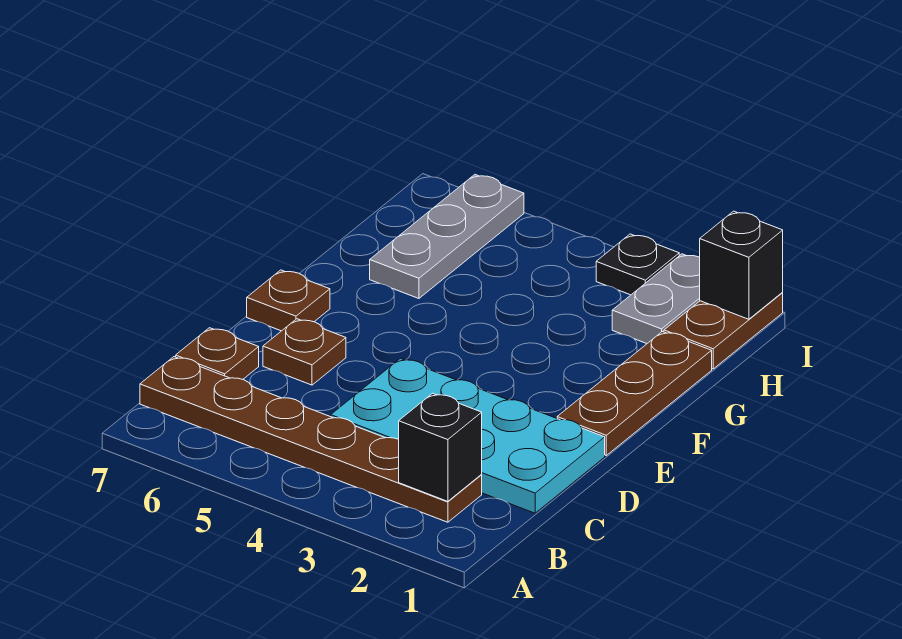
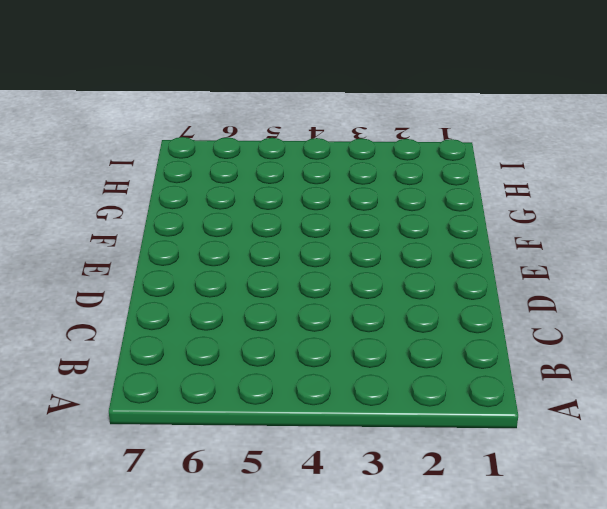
none -> brown 1x6 plate [140,357,482,522]
none -> cyan 2x4 plate [331,358,605,513]
none -> brown 1x1 plate [176,328,259,379]

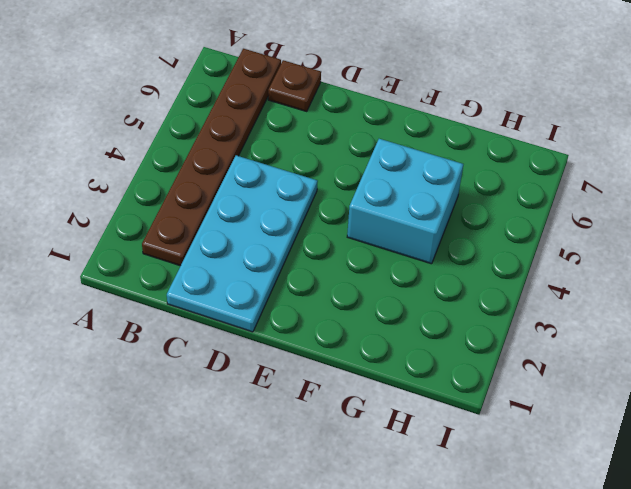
cyan 2x2 brick [347,139,463,264] -> none
none -> brown 1x1 plate [263,319,346,385]
none -> brown 1x3 plate [557,332,712,455]
none -> brown 1x1 plate [247,270,330,331]

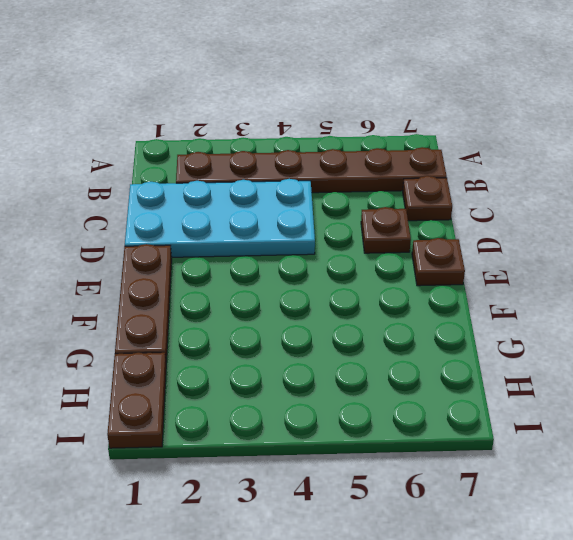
none -> grey 1x3 plate [370,175,524,298]
none -> grey 1x2 plate [612,254,700,344]
none -> black 1x1 plate [596,234,679,295]

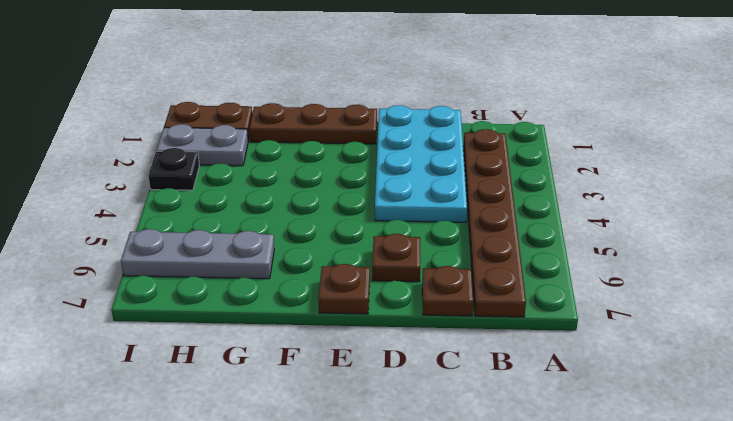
none -> black 1x1 brick [399,393,482,501]
none -> black 1x1 brick [700,211,783,319]

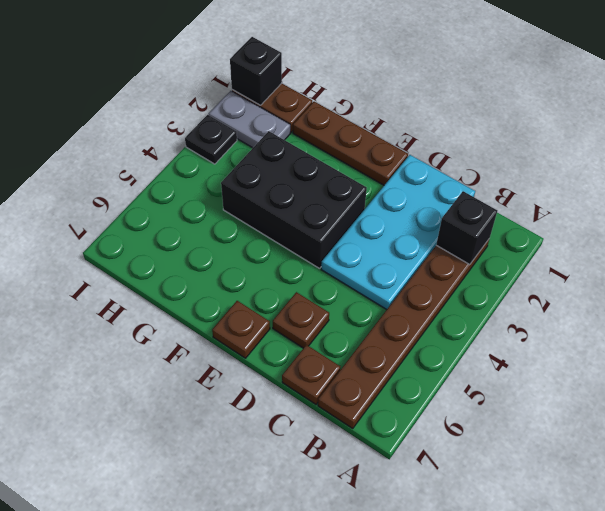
black 2x3 brick [221,131,367,268] -> none
none -> grey 1x3 plate [370,175,524,298]

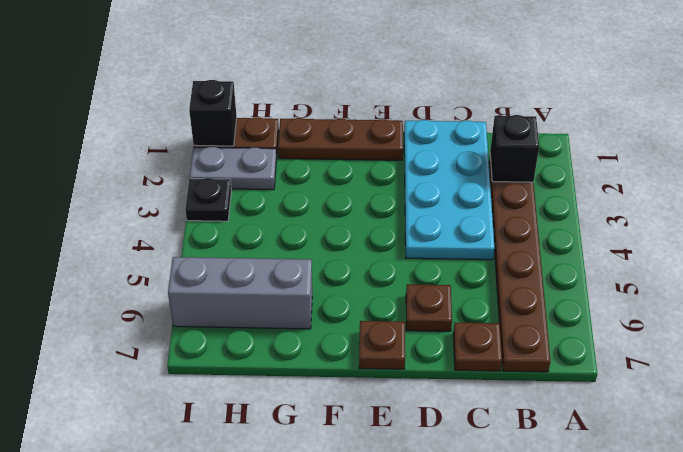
grey 1x3 brick [168,257,312,329] -> grey 1x3 plate [370,175,524,298]

